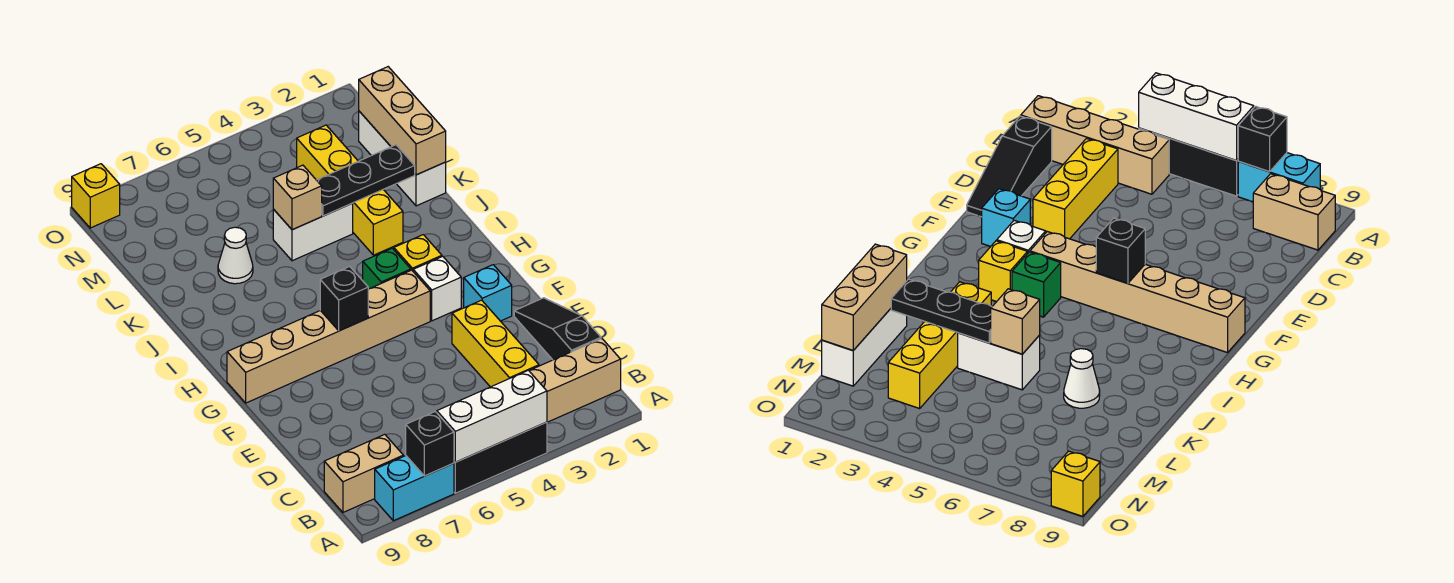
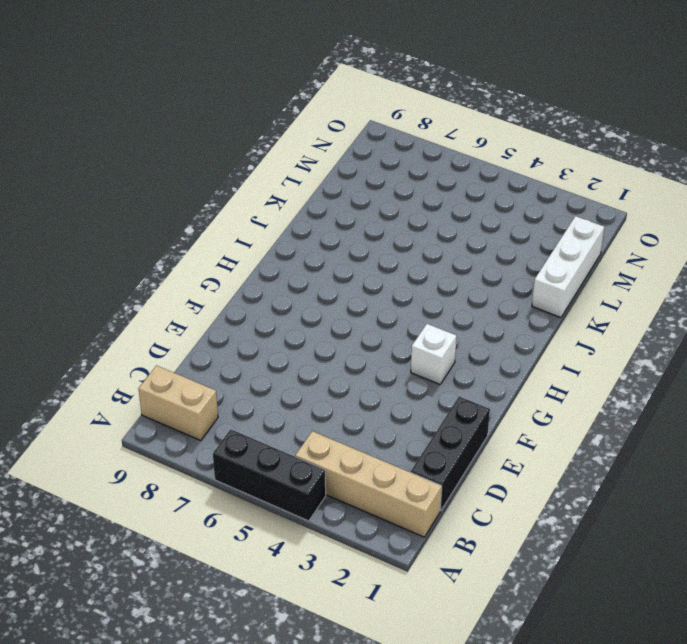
black 1x3 brick [411,397,490,511] -> black 1x3 slope [514,298,601,360]
none -> cyan 1x2 brick [375,456,454,521]
none -> yellow 1x3 brick [452,300,539,387]
none -> cyan 1x1 brick [464,265,512,321]

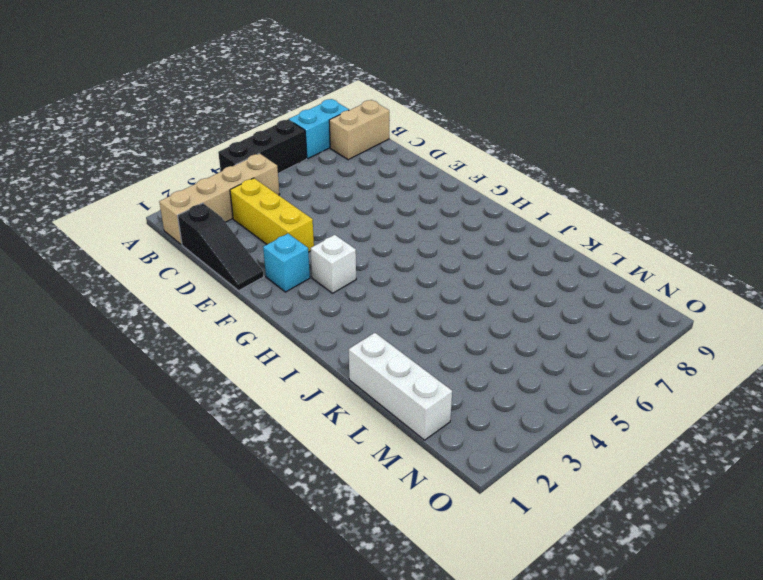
none -> tan 1x6 brick [227,270,430,403]
none -> yellow 1x1 brick [394,235,442,271]
none -> green 1x1 brick [363,248,411,289]

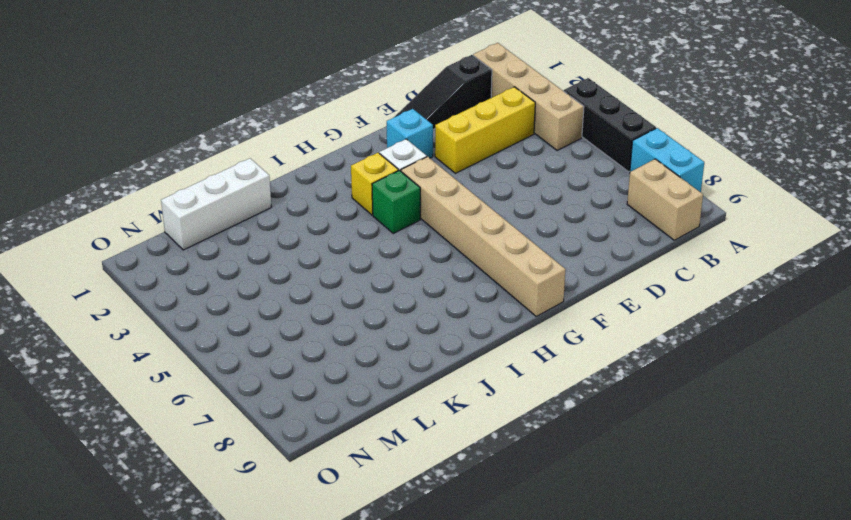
none -> yellow 1x4 brick [297,125,403,255]
none -> white 1x2 brick [273,203,353,261]
none -> white 1x1 cone [218,227,253,284]

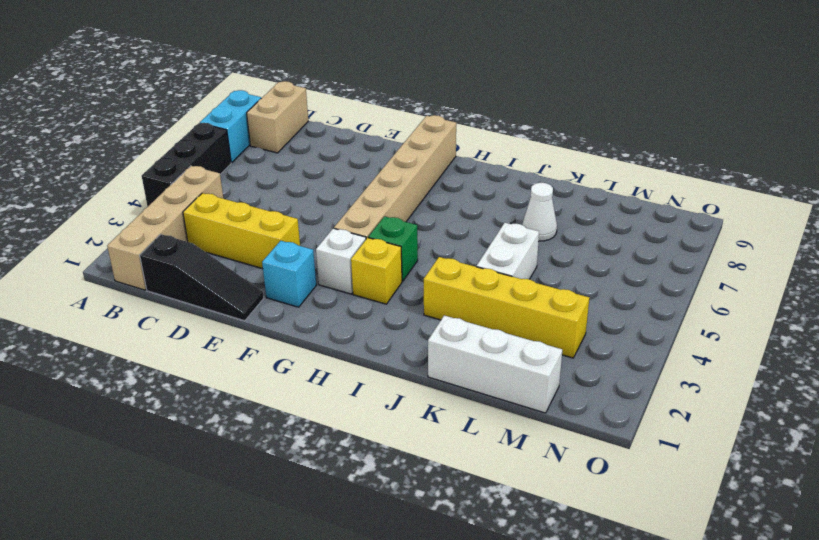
none -> yellow 1x1 brick [72,164,120,228]
none -> white 1x3 brick [437,370,547,462]
none -> black 1x1 brick [406,412,454,476]

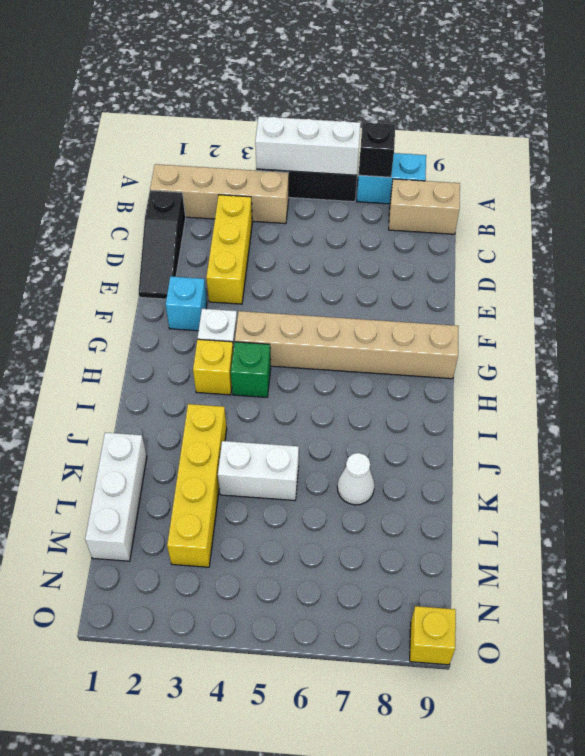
none -> black 1x1 brick [320,266,368,331]
none -> tan 1x3 brick [359,67,446,175]
none -> black 1x3 plate [317,145,415,216]

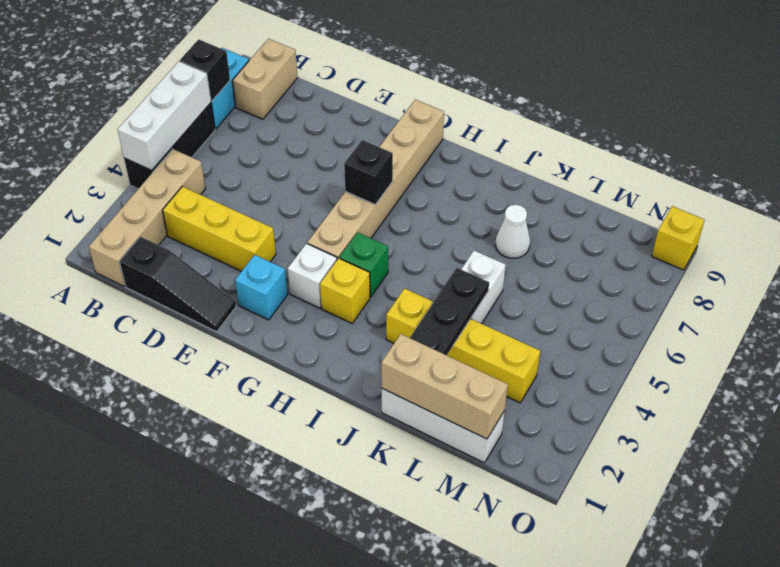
none -> tan 1x1 brick [273,165,322,230]

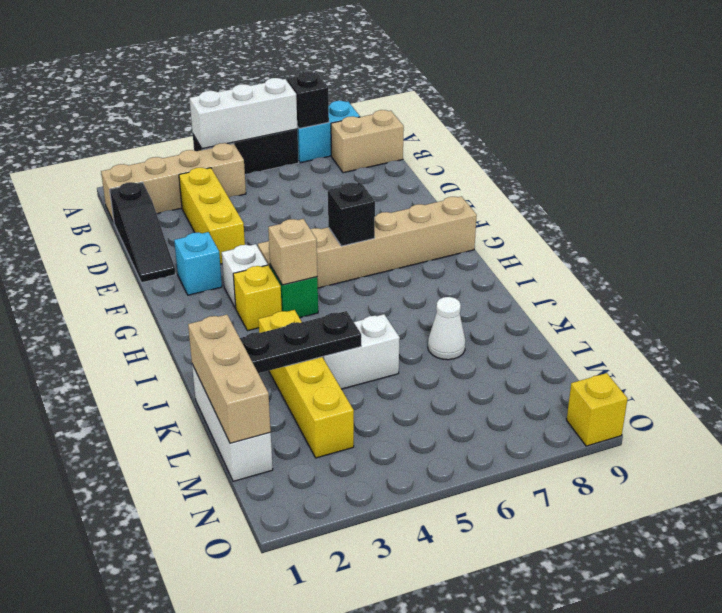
tan 1x1 brick [268,219,317,285] -> tan 1x1 brick moved to [273,165,322,230]

